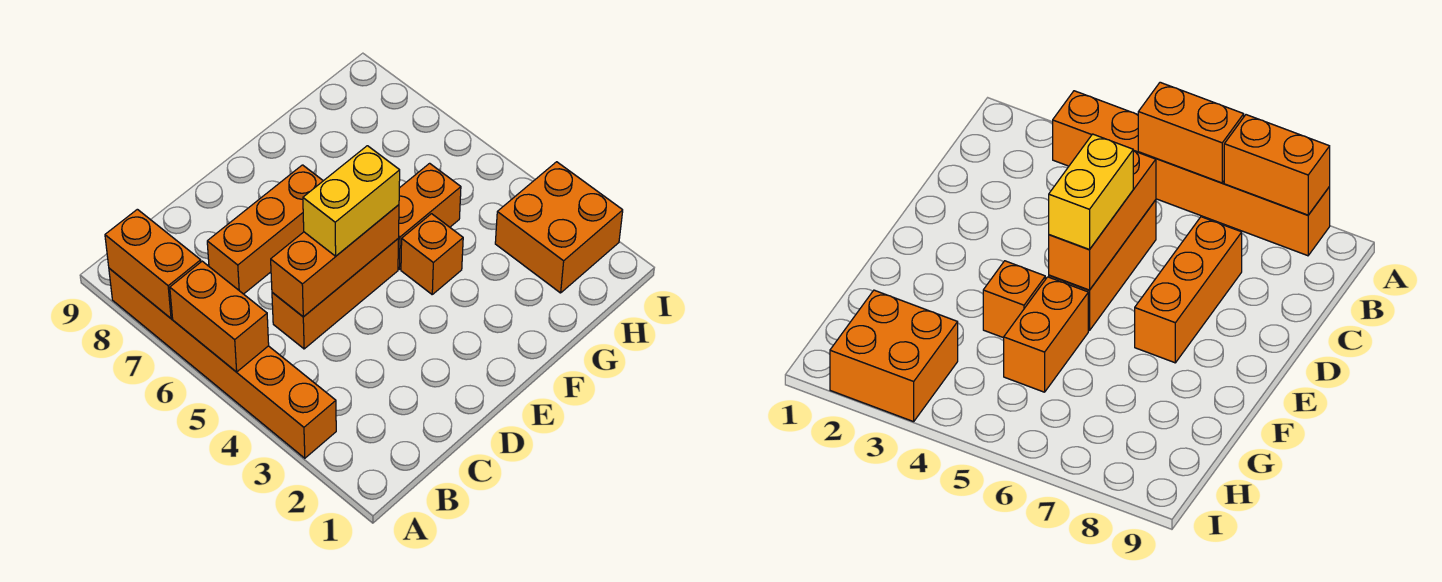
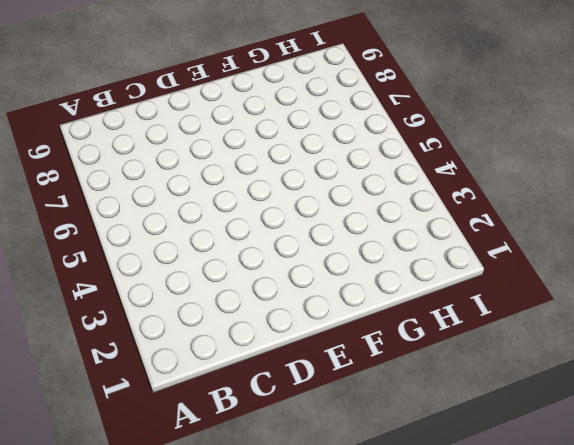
none -> orange 1x6 brick [109,268,336,458]
none -> orange 1x3 brick [272,239,398,349]

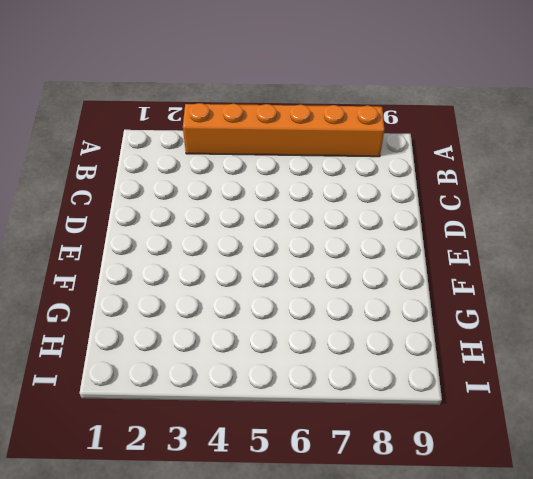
none -> orange 1x3 brick [272,239,398,349]
none -> orange 1x3 brick [207,165,323,294]

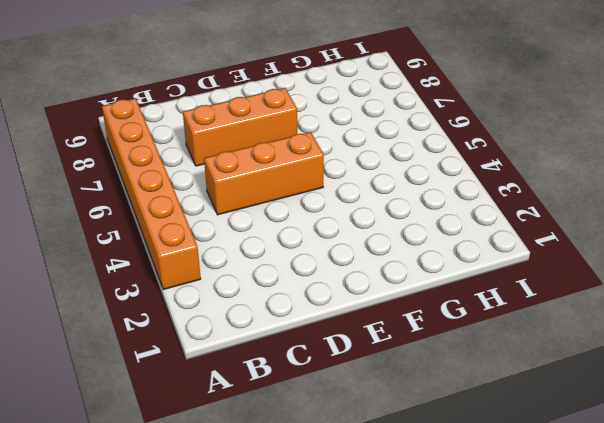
none -> orange 1x1 brick [401,214,463,294]
none -> orange 1x2 brick [398,163,461,269]

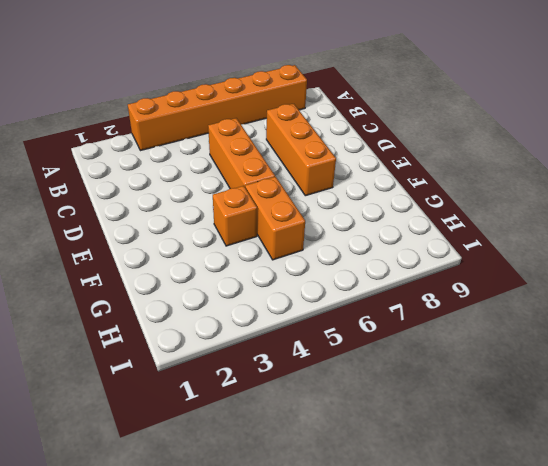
none -> orange 2x2 brick [495,162,623,293]
none -> orange 1x2 brick [170,261,269,372]

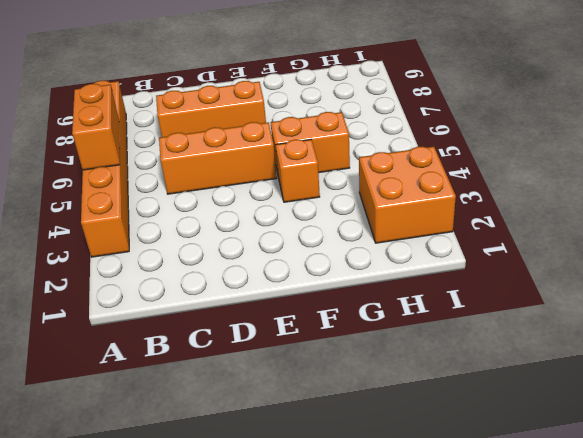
none -> orange 1x2 brick [105,209,201,318]
none -> orange 1x3 brick [271,205,399,317]

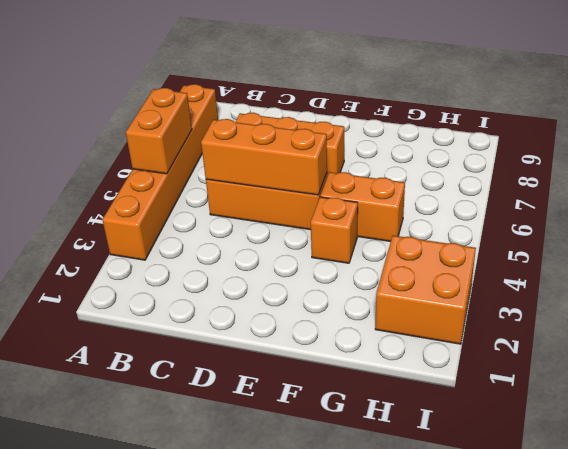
none -> orange 1x2 brick [105,209,201,318]
none -> yellow 1x2 brick [303,146,400,256]

